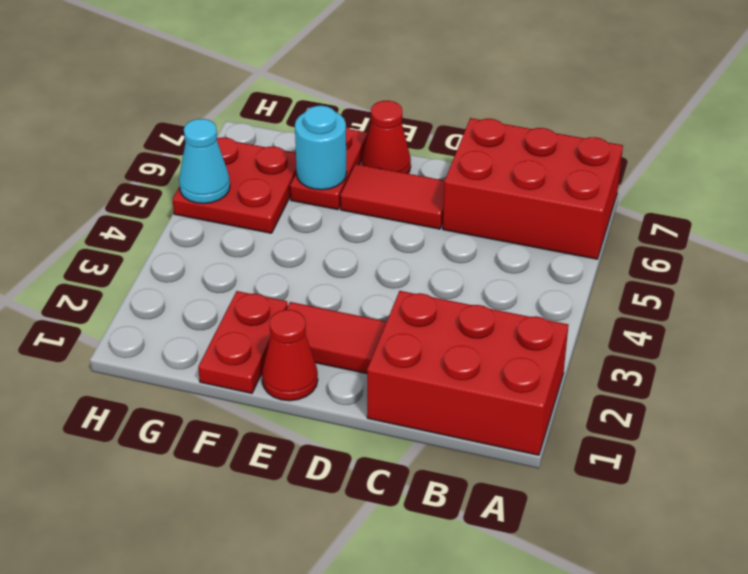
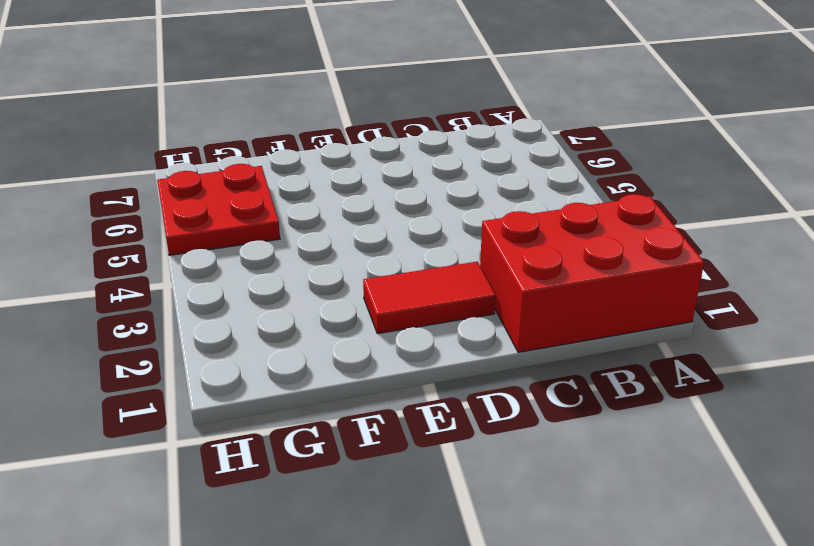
none -> red 2x3 brick [443,118,623,259]
none -> red 1x2 tile [341,164,444,229]

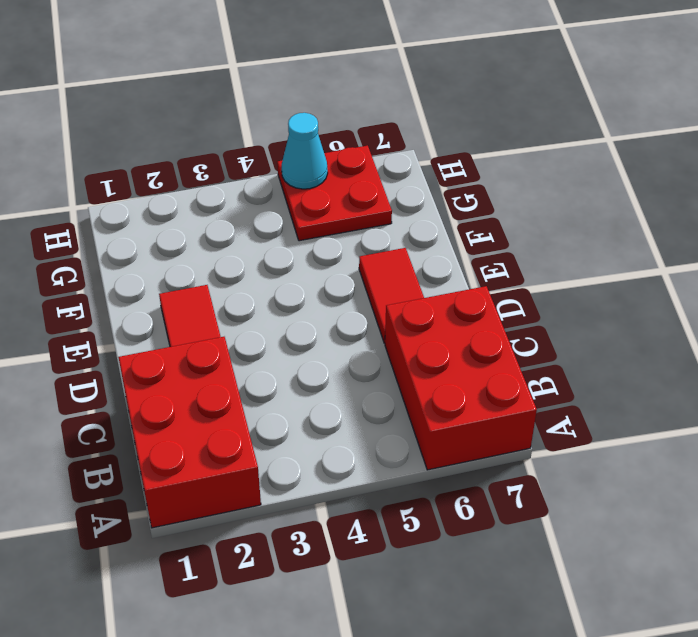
none -> red 1x1 cone [262,310,318,401]
none -> red 1x1 cone [362,101,411,174]

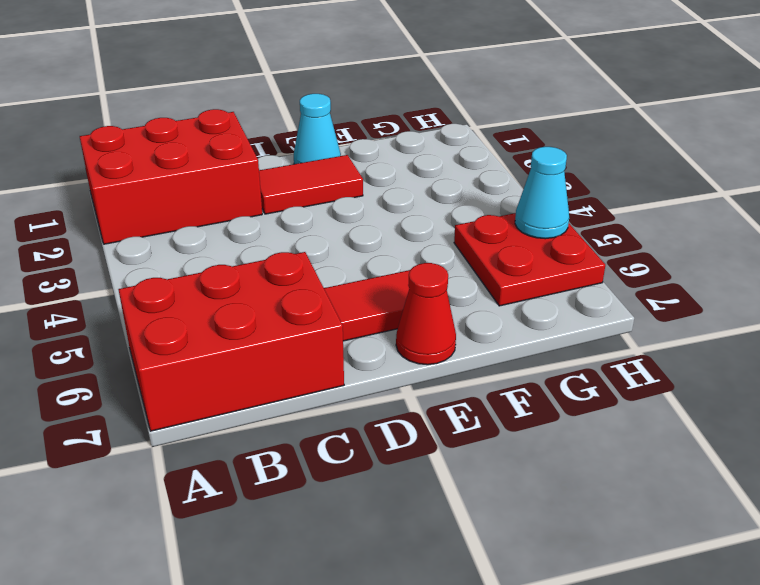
cyan 1x1 cone [294,94,341,164] -> red 1x1 cone [262,310,318,401]
none -> red 1x2 plate [198,291,288,393]
none -> red 1x2 plate [290,127,367,210]

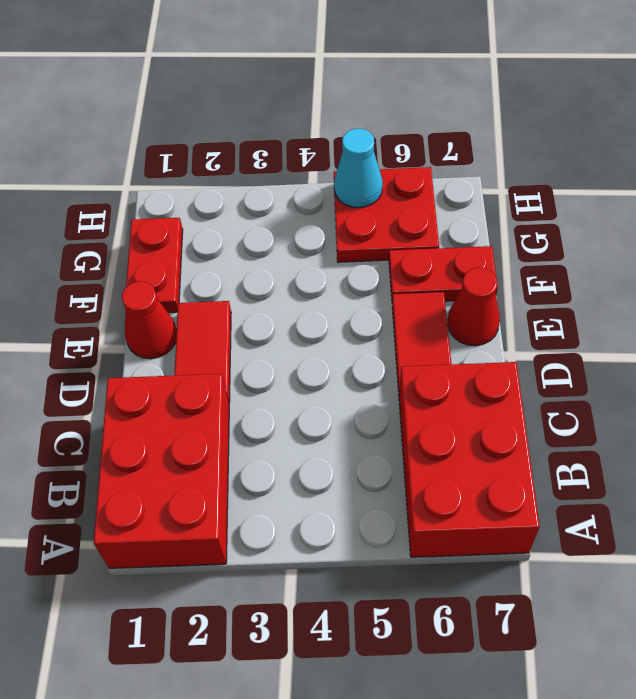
red 1x2 plate [126,218,183,313] -> red 1x2 plate turned to [198,291,288,393]
none -> cyan 1x1 round brick [295,106,347,190]

